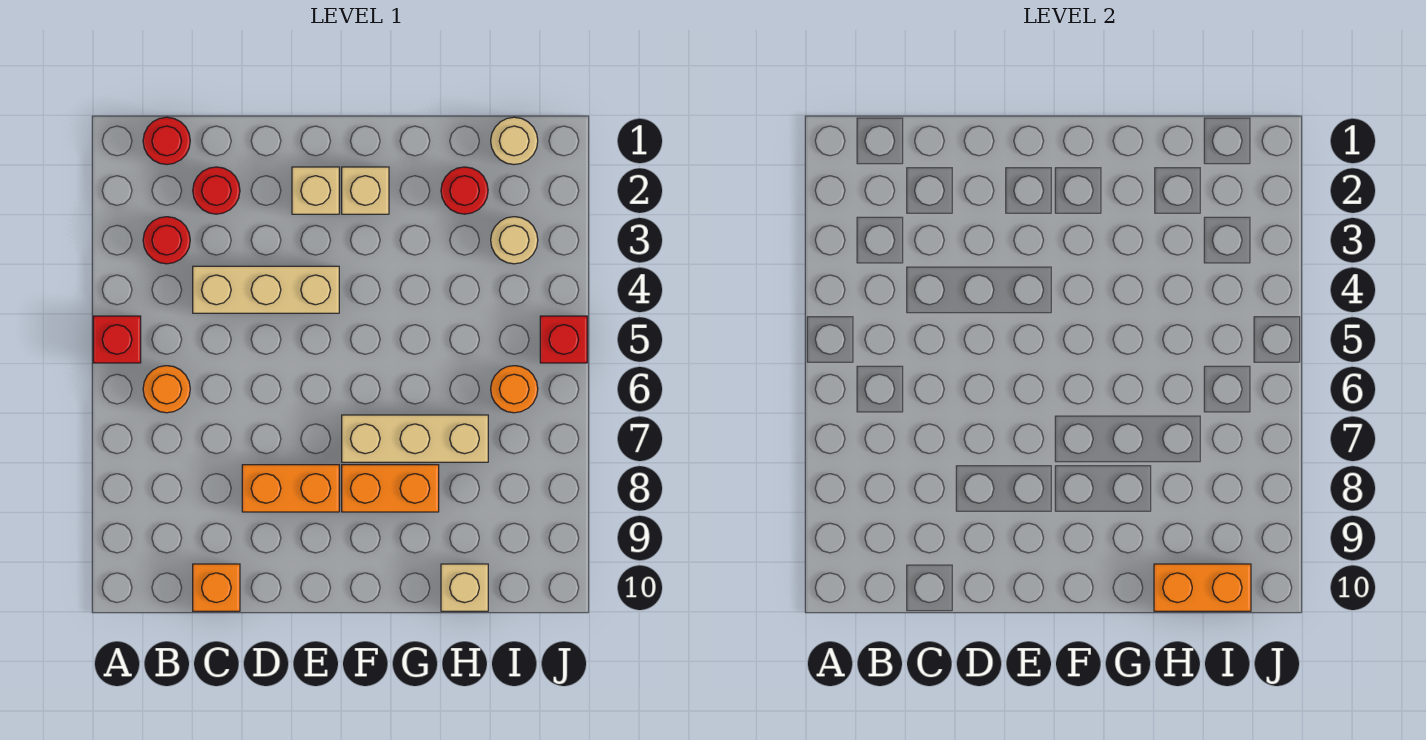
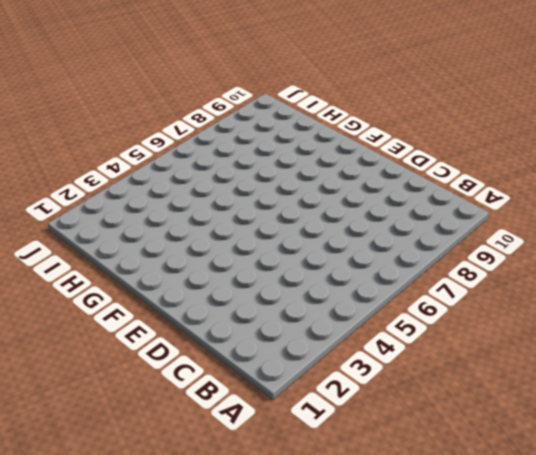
none -> red 1x1 brick [93,316,141,363]
none -> red 1x1 round brick [143,117,190,165]
none -> red 1x1 round brick [143,217,190,264]

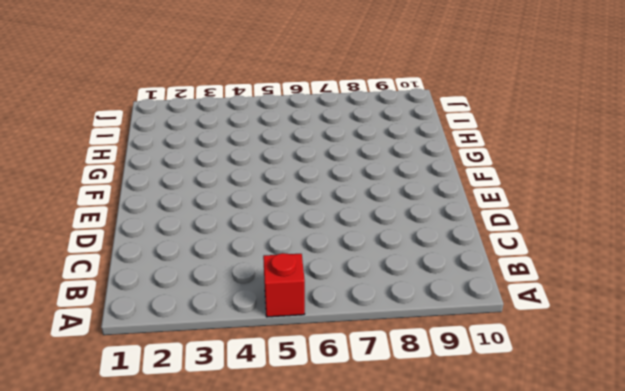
none -> red 1x1 round brick [143,117,190,165]
none -> red 1x1 round brick [143,217,190,264]
none -> orange 1x1 round brick [143,366,190,413]

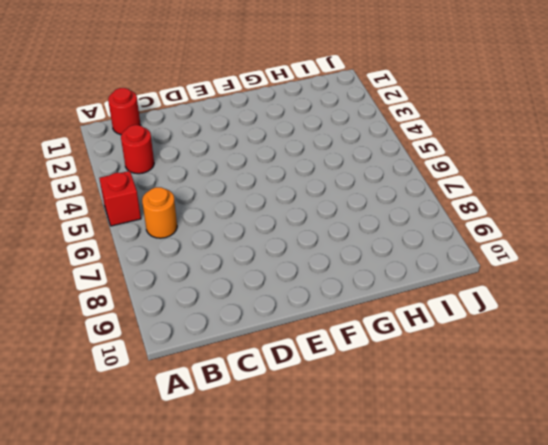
none -> red 1x1 round brick [193,167,240,214]
none -> tan 1x3 brick [193,266,339,313]
none -> orange 1x1 brick [193,564,240,611]

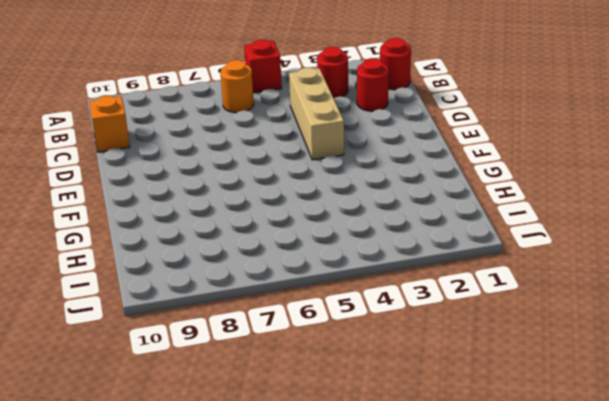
none -> orange 1x2 brick [242,465,339,512]
none -> tan 1x1 brick [292,167,339,214]
none -> tan 1x1 brick [342,167,389,214]

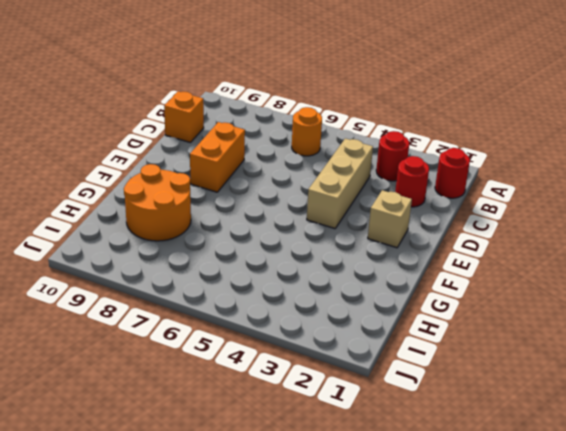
orange 2x2 round brick [124,164,191,241] -> orange 1x2 brick [342,465,439,512]
none -> red 1x1 brick [93,316,141,363]
none -> tan 1x1 brick [342,167,389,214]
none -> tan 1x3 brick [342,415,488,462]

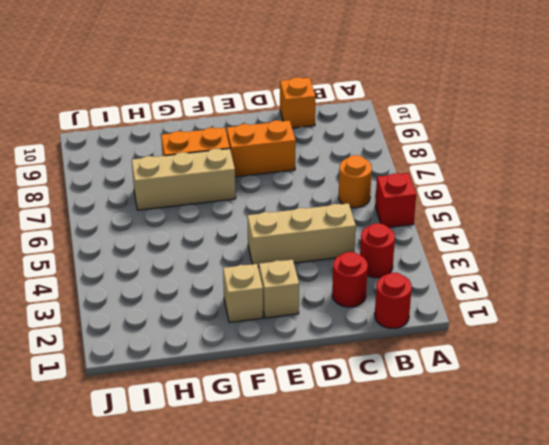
none -> red 1x1 round brick [441,167,488,214]
none -> tan 1x1 brick [441,564,488,611]
none -> tan 1x1 round brick [491,117,538,165]

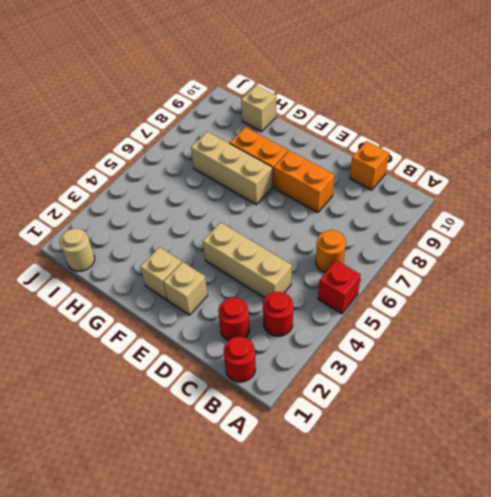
none -> red 1x1 round brick [441,167,488,214]
none -> tan 1x1 round brick [491,217,538,264]
none -> orange 1x1 round brick [491,366,538,413]

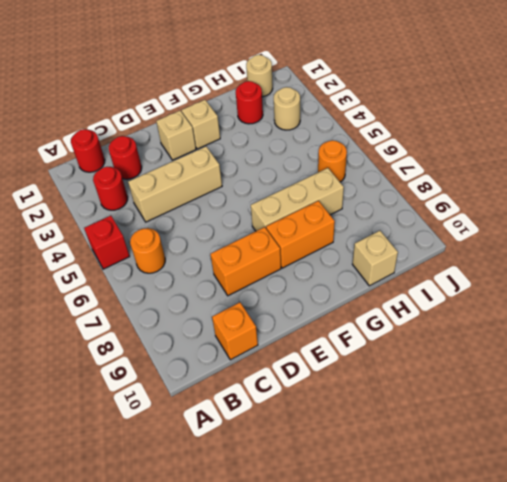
none -> red 1x1 brick [540,316,587,363]
none -> orange 1x2 brick [1154,564,1251,611]

